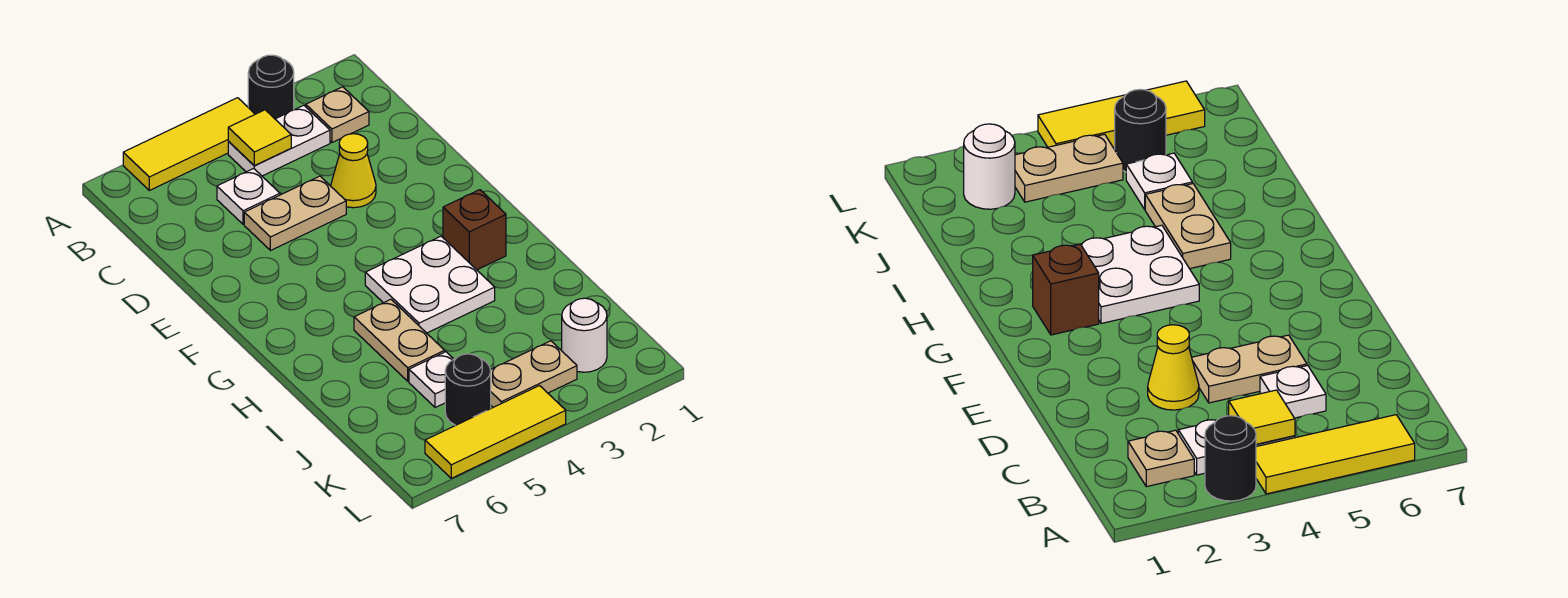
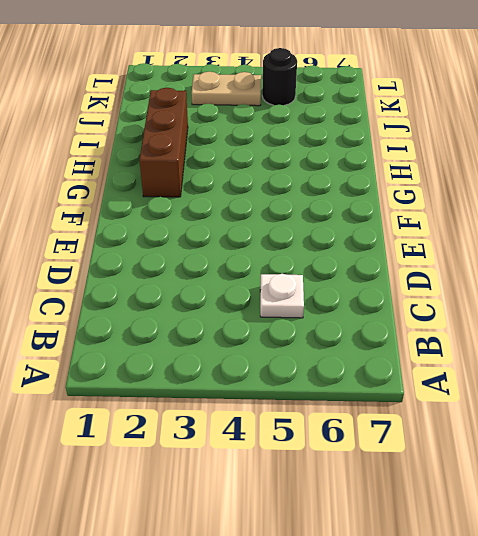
brown 1x3 brick [140,88,188,197] -> brown 1x1 brick [443,190,506,270]
none -> black 1x1 round brick [248,55,294,119]
none -> yellow 1x3 tile [123,98,255,190]
none -> tan 1x1 plate [306,87,369,143]

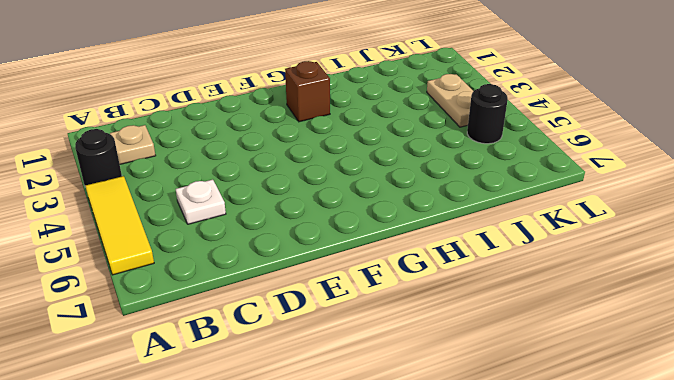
none -> white 1x2 plate [228,105,330,176]
none -> yellow 1x1 cone [331,134,376,208]
none -> tan 1x2 plate [244,176,346,251]

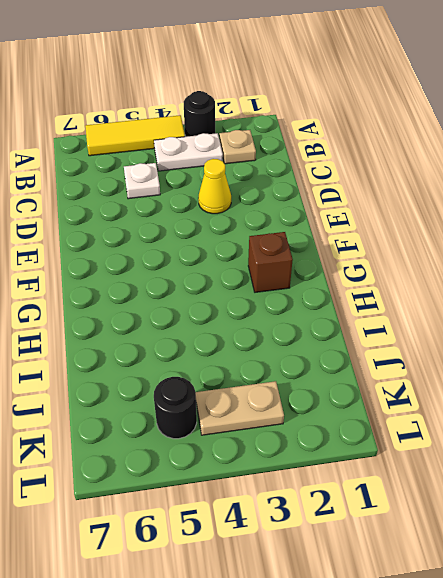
none -> tan 1x2 plate [244,176,346,251]
none -> white 2x2 plate [365,236,495,333]
none -> tan 1x2 plate [354,299,445,381]

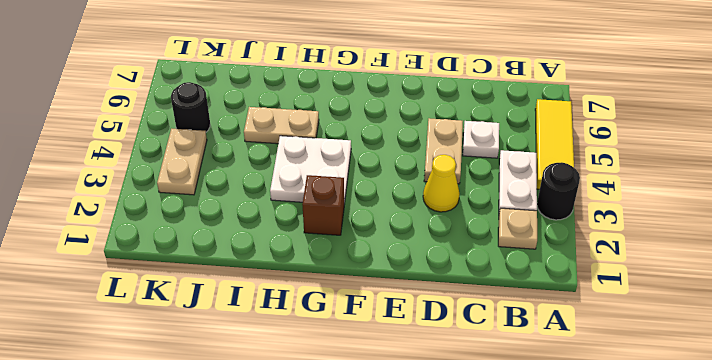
none -> white 1x1 plate [409,352,453,408]
none -> white 1x1 round brick [562,298,607,372]
none -> yellow 1x3 tile [425,386,566,478]

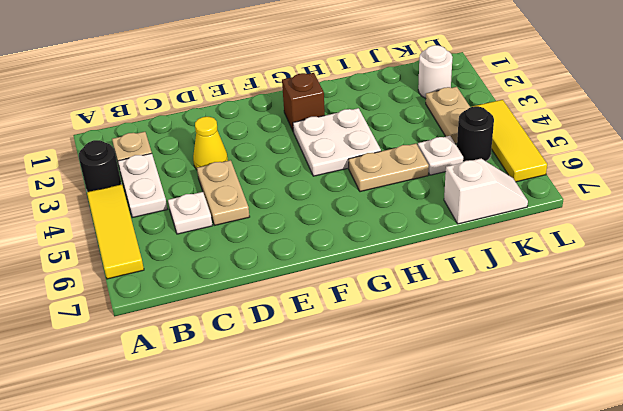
white 1x2 slope [444,159,528,224] -> none
none -> yellow 1x1 tile [228,110,291,166]

